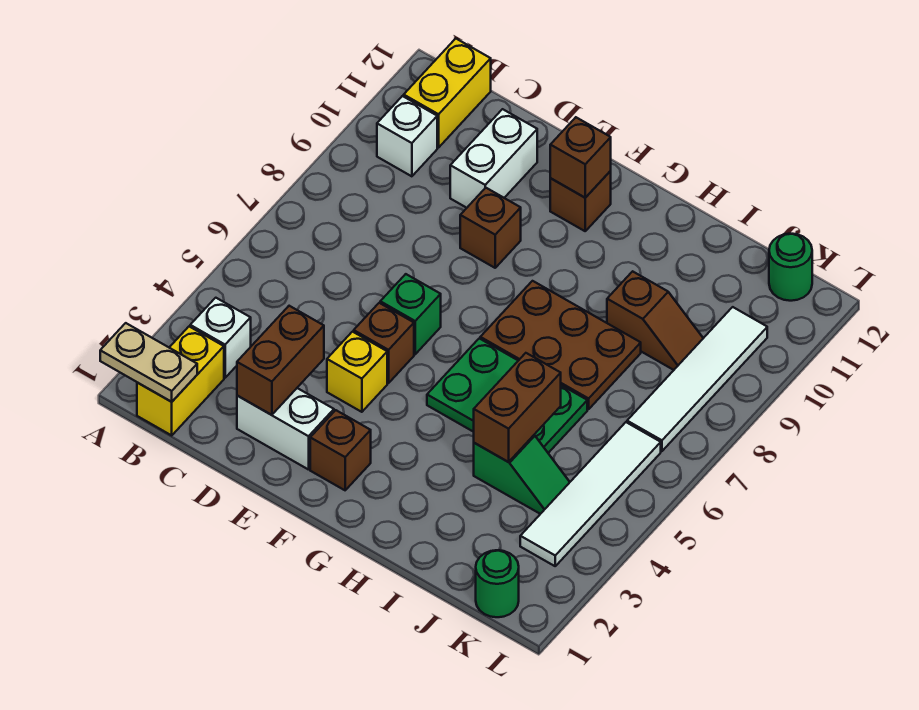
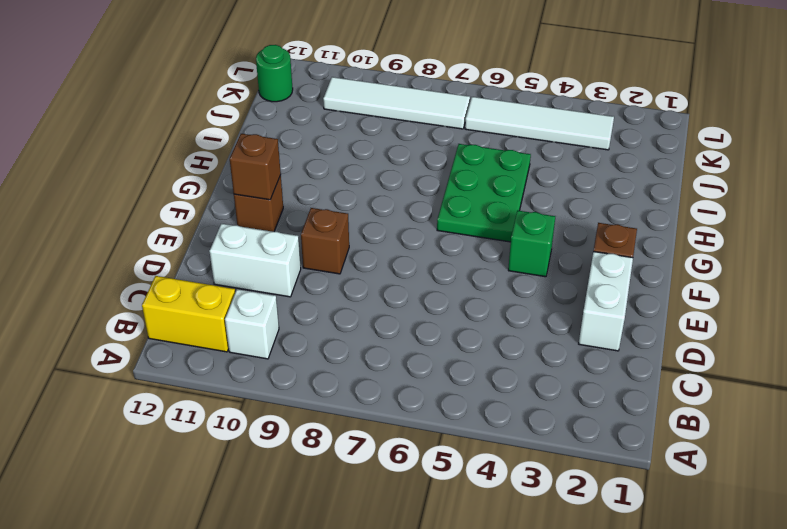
green 1x1 brick [508,210,555,277] -> green 1x1 brick moved to [380,274,441,354]
none -> yellow 1x2 brick [137,327,224,435]
none -> white 1x1 brick [190,298,251,378]
none -> yellow 1x1 brick [327,332,387,412]

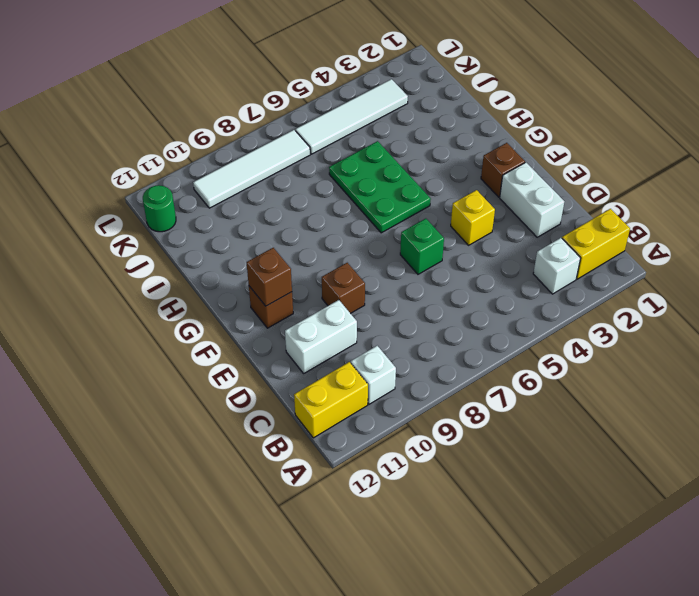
none -> brown 1x1 brick [354,303,414,383]
none -> brown 2x3 plate [480,281,641,409]
none -> green 1x2 slope [474,435,570,514]

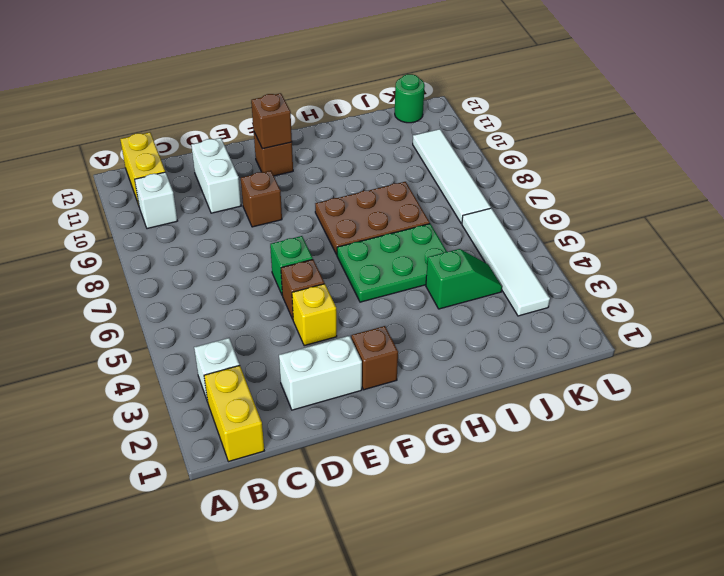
none -> brown 1x2 slope [607,271,703,370]
none -> green 1x1 round brick [476,550,519,617]
none -> tan 1x2 plate [100,323,197,402]

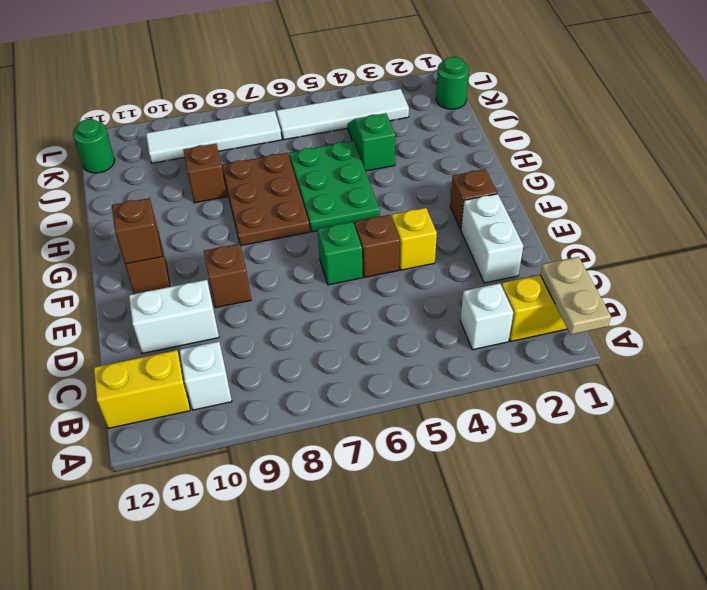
none -> brown 1x2 brick [237,306,324,415]
none -> brown 1x2 brick [474,353,561,462]

